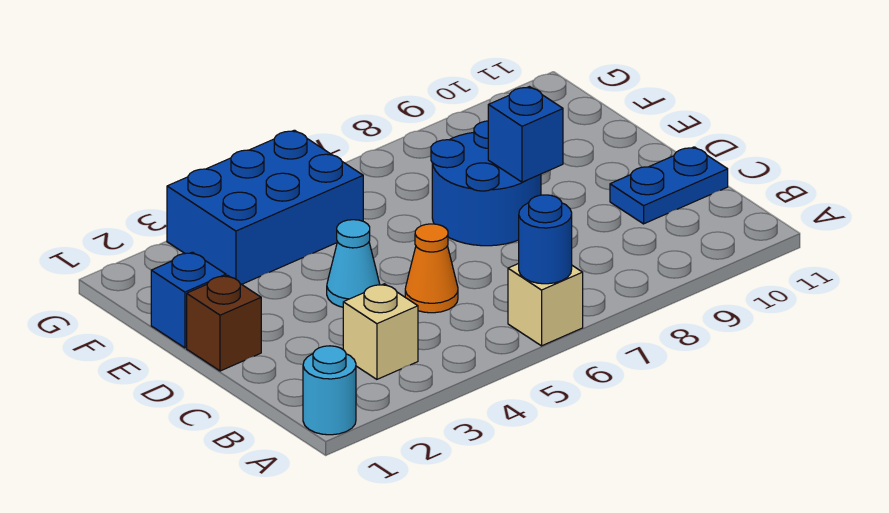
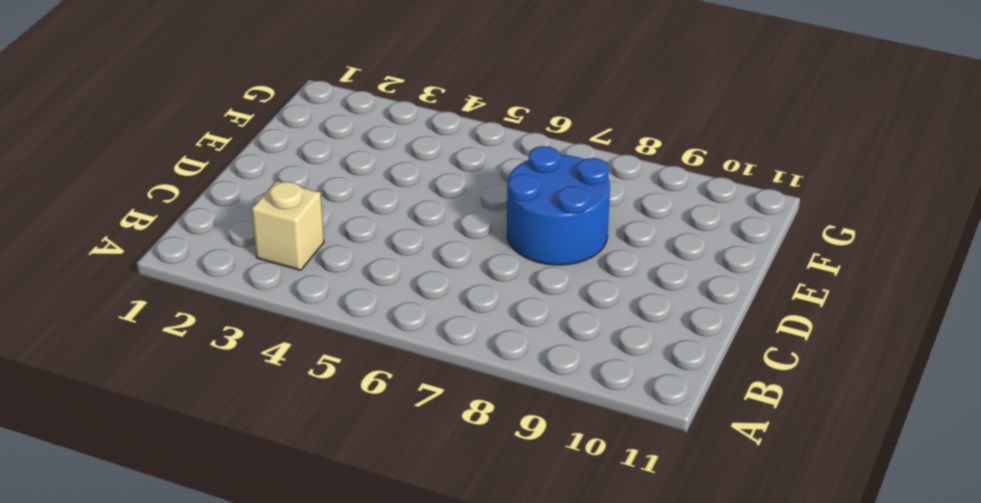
none -> cyan 1x1 round brick [303,346,356,435]
none -> tan 1x1 brick [508,264,583,346]
none -> orange 1x1 cone [405,224,458,313]

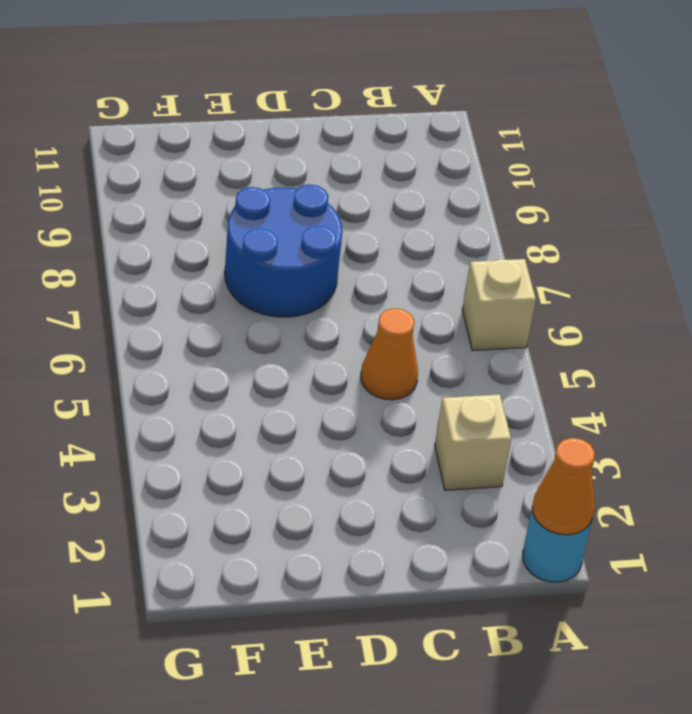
orange 1x1 cone [532,438,595,535] -> none
none -> blue 1x2 plate [610,147,728,224]
none -> brown 1x1 brick [187,275,261,371]
none -> cyan 1x1 cone [327,220,380,307]

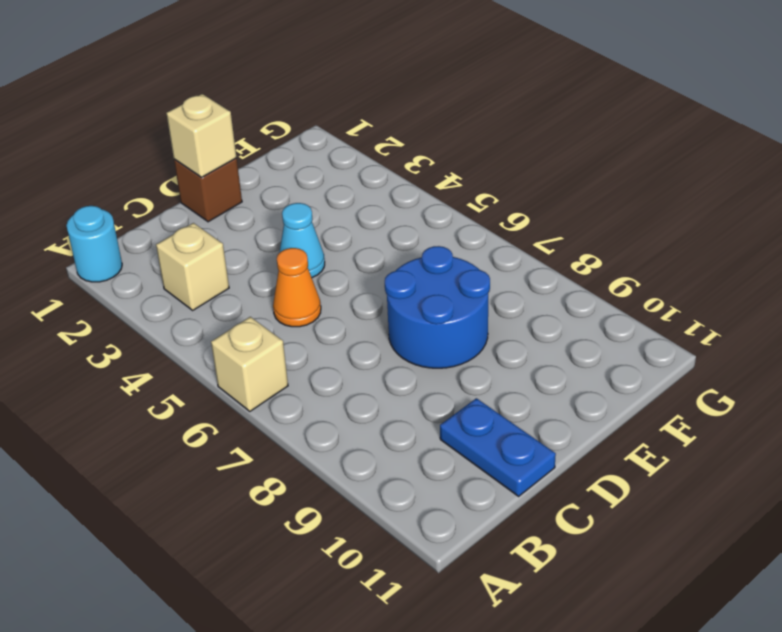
tan 1x1 brick [166,94,237,177] -> none
none -> blue 1x1 brick [151,252,226,348]
none -> blue 2x3 brick [167,130,363,284]
none -> blue 1x1 round brick [519,195,572,284]

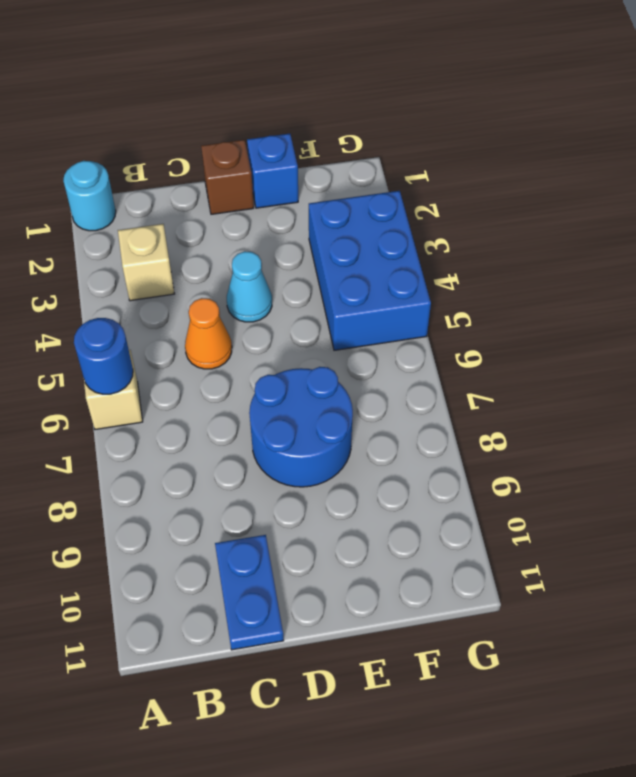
none -> blue 1x1 brick [488,87,563,182]

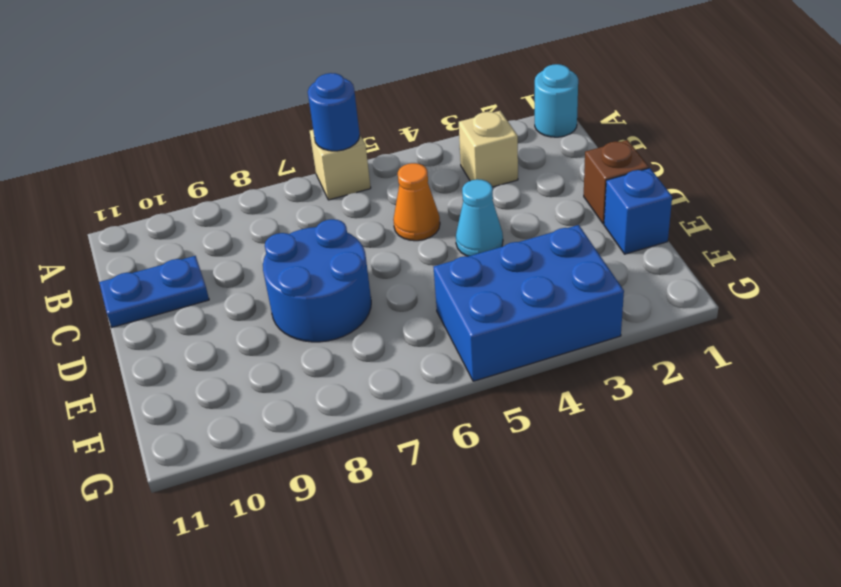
none -> blue 1x1 brick [488,87,563,182]

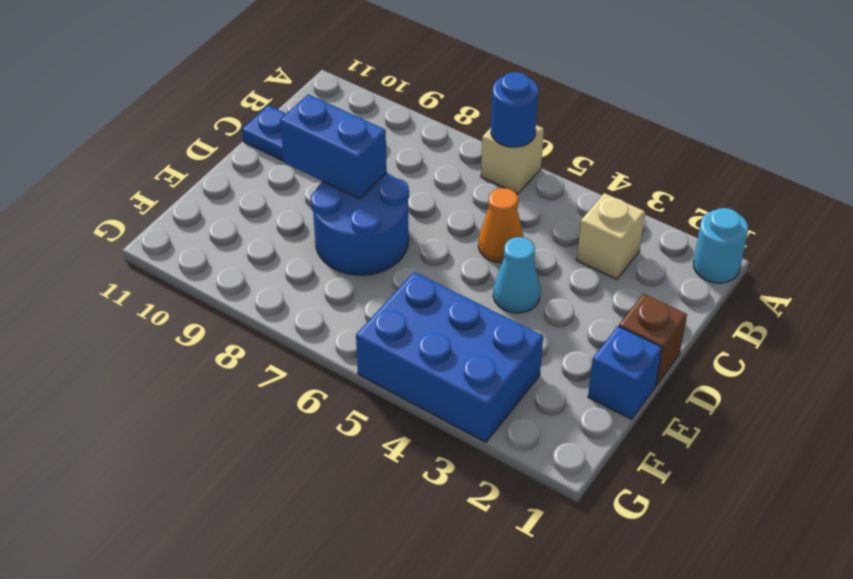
blue 1x2 brick [280,94,387,199] -> blue 1x1 brick [488,87,563,182]

